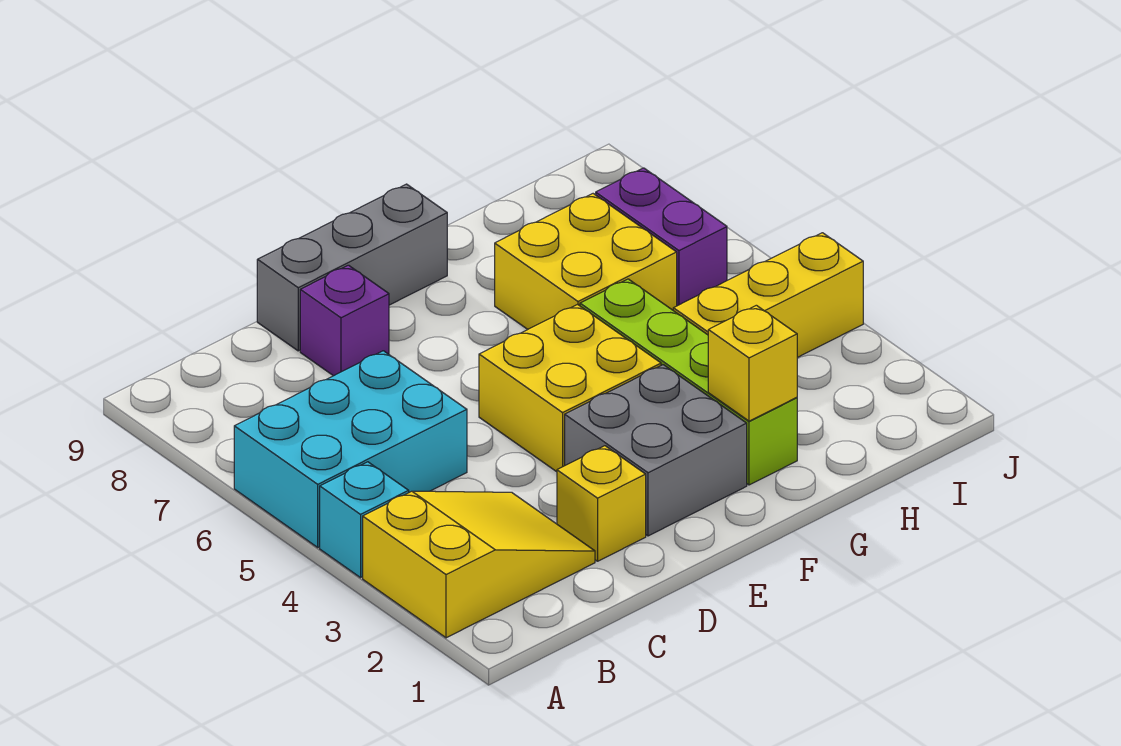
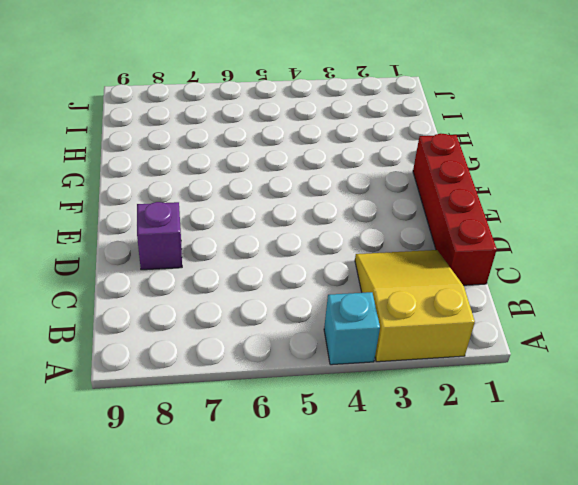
red 1x4 brick [413,133,497,285] -> none
none -> cyan 2x3 brick [234,351,467,547]
none -> yellow 1x1 brick [557,446,646,561]
none -> grey 1x3 brick [257,184,447,351]

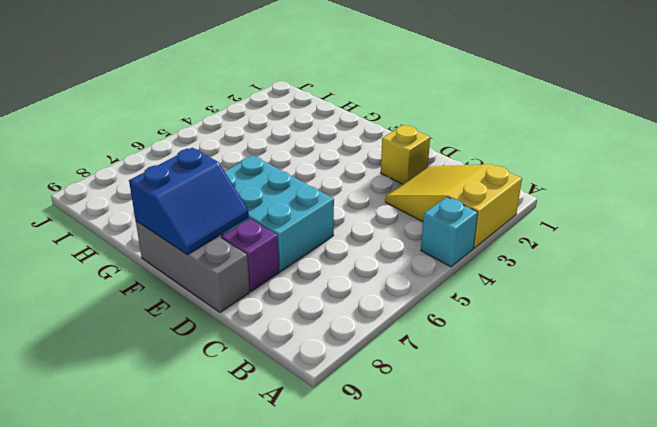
cyan 2x3 brick [221,156,334,271] -> cyan 2x3 brick moved to [234,351,467,547]
blue 2x2 slope [129,148,249,255] -> none
none -> grey 2x2 brick [565,365,747,536]
none -> yellow 2x2 brick [479,305,661,472]
none -> lime 1x4 brick [580,279,797,485]

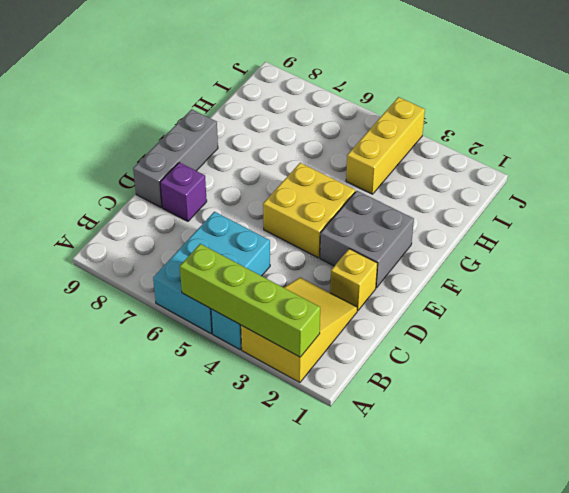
lime 1x4 brick [180,244,320,357] -> lime 1x4 brick moved to [580,279,797,485]
none -> yellow 2x2 brick [495,194,677,329]
none -> purple 1x2 brick [596,168,727,306]
none -> yellow 1x1 brick [708,305,797,421]

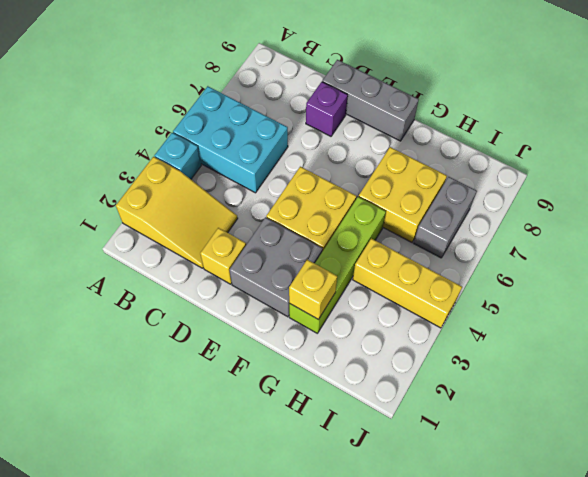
grey 1x2 brick [414,177,477,258] -> purple 1x2 brick [596,168,727,306]

